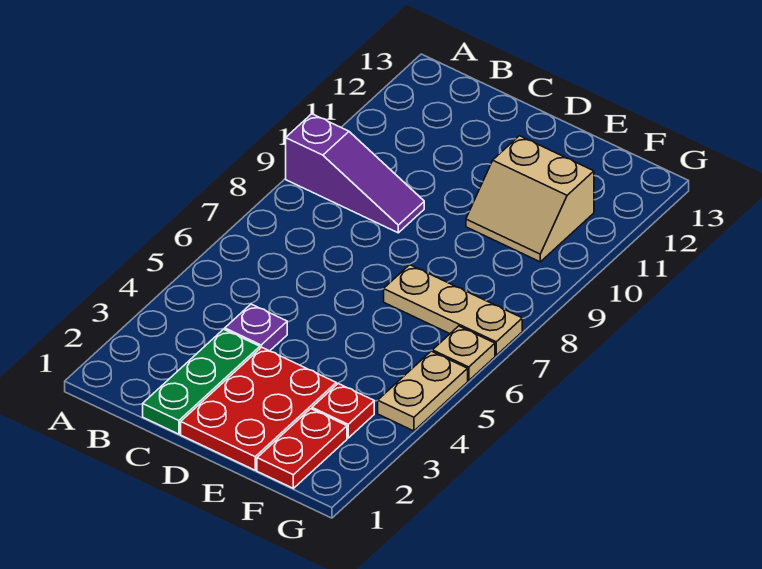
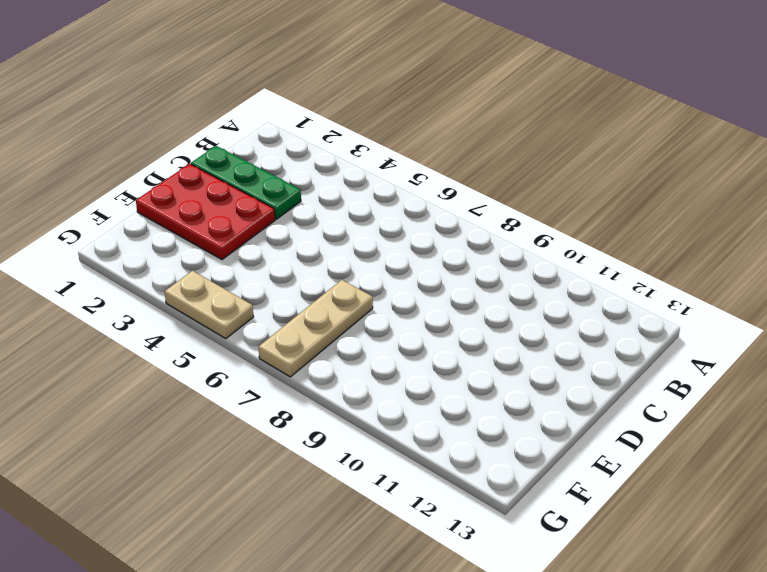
none -> purple 1x3 slope [286,114,424,233]
none -> purple 1x1 plate [225,304,287,351]

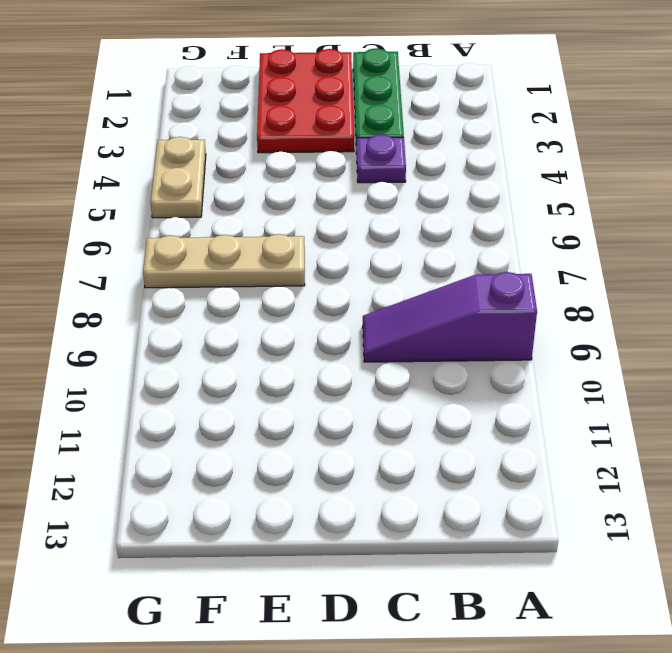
none -> tan 2x2 slope [466,136,594,262]
none -> red 1x2 plate [257,409,347,488]

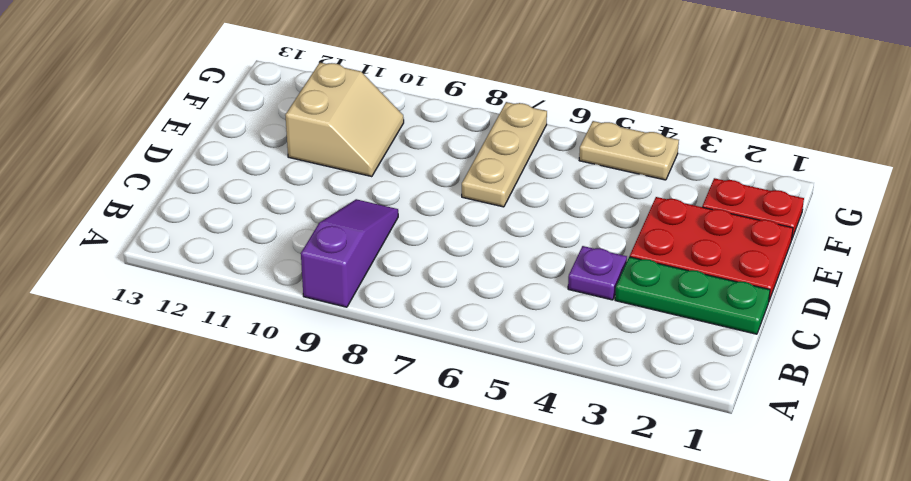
none -> red 1x1 plate [312,384,374,438]
none -> tan 1x1 plate [432,326,495,381]

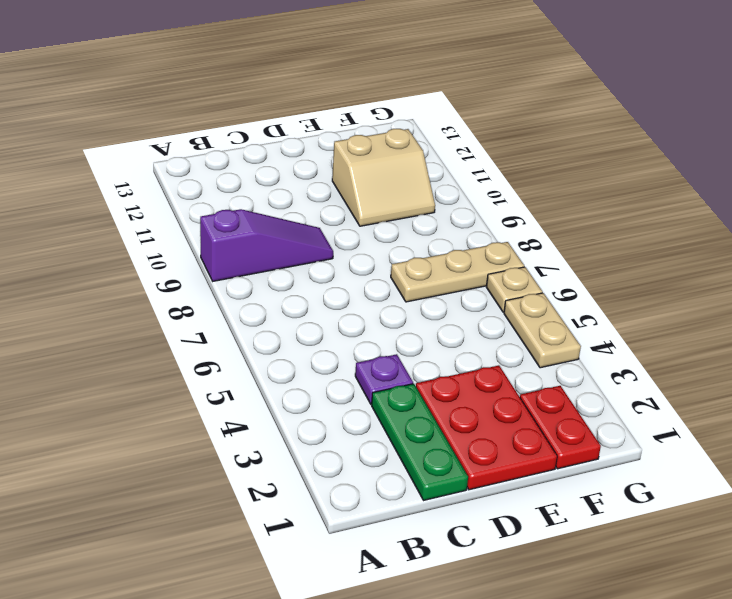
none -> red 1x1 plate [312,384,374,438]

